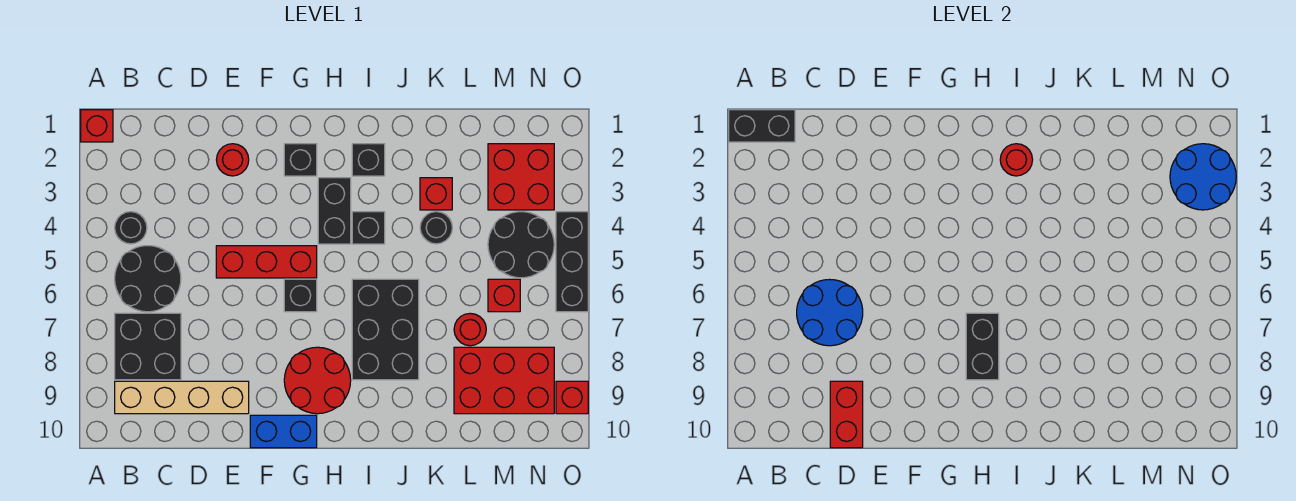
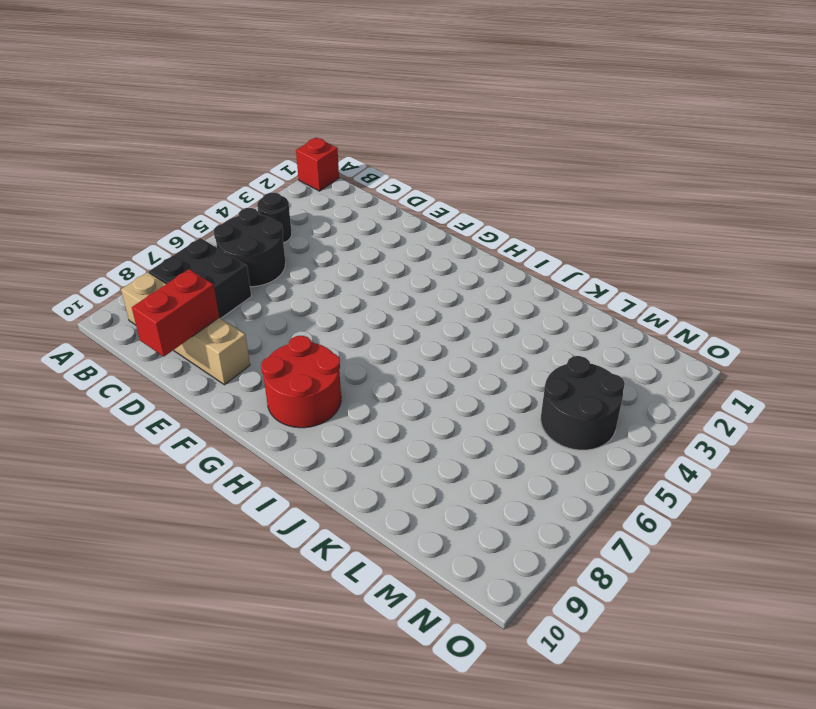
none -> red 1x1 round brick [216,144,249,176]
none -> red 1x3 brick [216,246,317,278]
none -> blue 1x2 brick [250,415,317,448]
none -> black 1x1 brick [284,144,317,176]

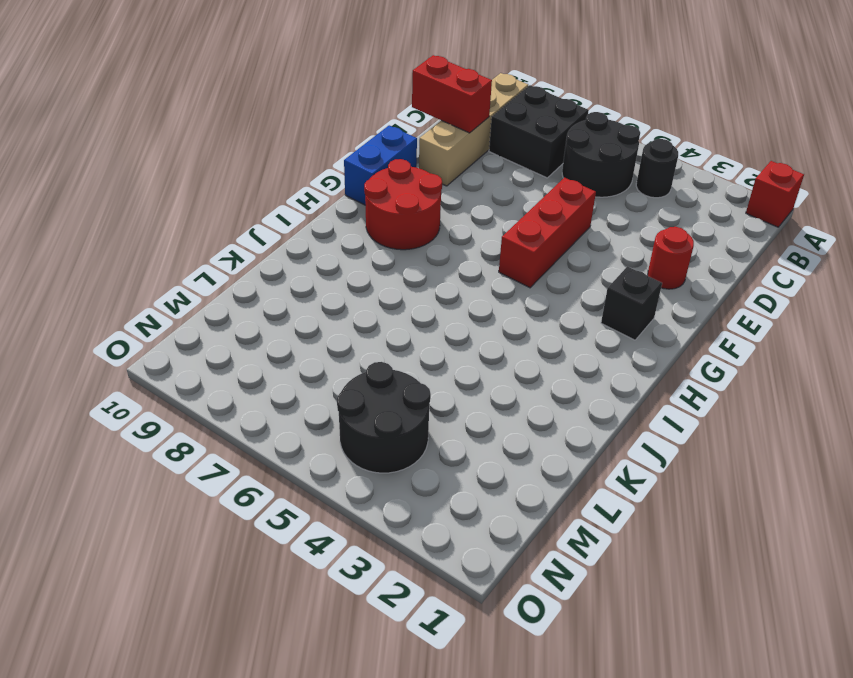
none -> black 1x1 brick [284,279,317,312]
none -> black 1x2 brick [318,178,351,244]
none -> black 1x1 brick [352,144,385,176]
none -> black 1x1 brick [352,212,385,244]

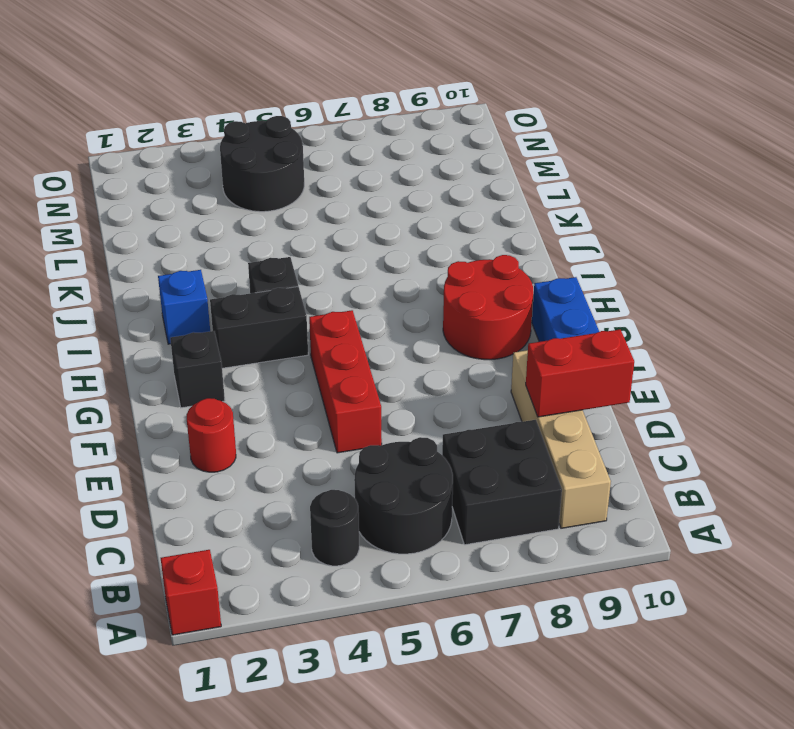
blue 1x1 brick [158,270,210,344] -> black 1x1 brick [352,144,385,176]
none -> black 1x1 brick [284,279,317,312]
none -> black 2x3 brick [352,279,419,380]
none -> red 1x1 brick [420,178,452,210]
none -> black 1x1 round brick [420,212,452,244]

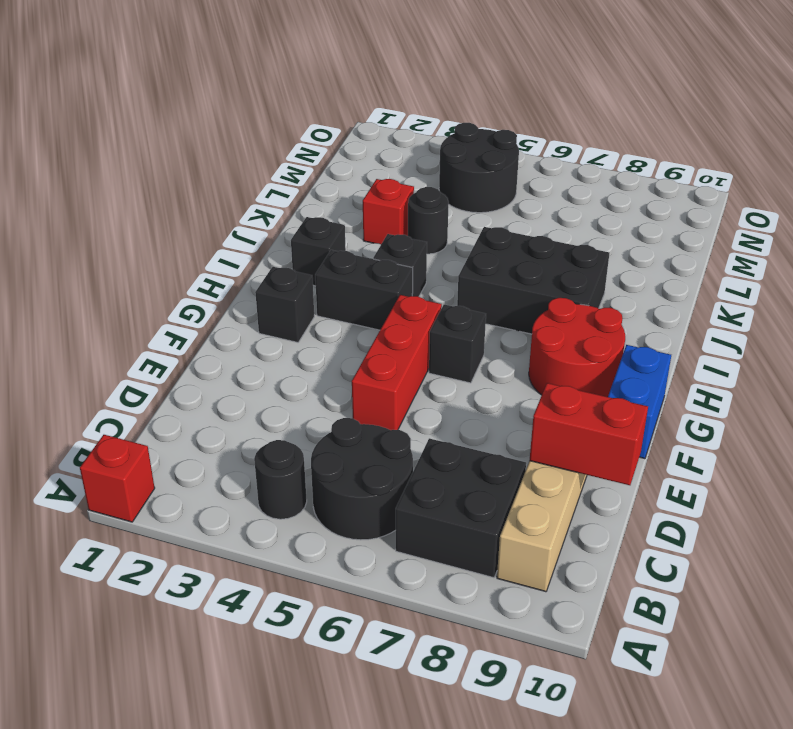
none -> red 1x1 round brick [216,144,249,176]
none -> red 1x1 round brick [454,313,486,346]
none -> red 2x3 brick [454,347,554,414]
none -> red 2x2 brick [488,144,554,210]

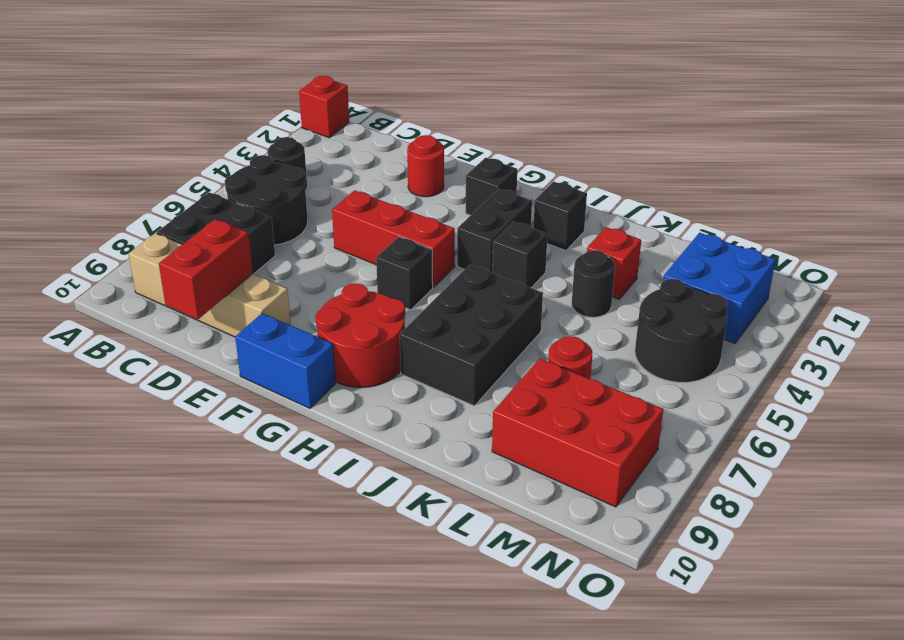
blue 2x2 brick [663,233,775,343] -> red 2x2 brick [488,144,554,210]
none -> red 1x1 brick [488,279,520,312]
none -> black 1x3 brick [556,212,588,312]
none -> red 1x1 brick [556,381,588,414]
none -> black 1x2 brick [729,110,795,142]

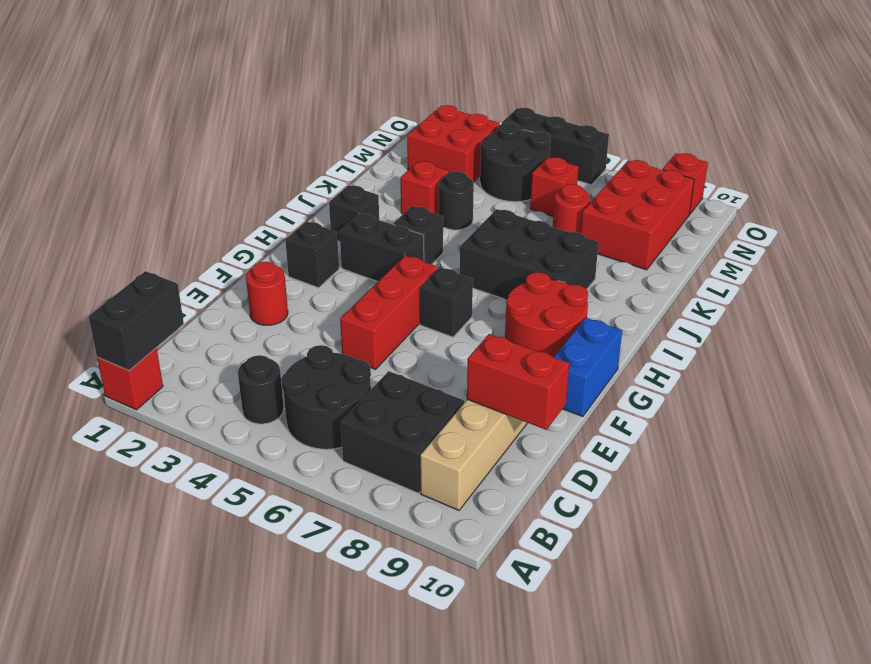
none -> blue 2x2 round brick [797,279,863,346]
none -> black 1x2 brick [966,313,999,380]
none -> red 1x1 round brick [1000,144,1033,176]
none -> blue 2x2 round brick [1170,144,1236,210]

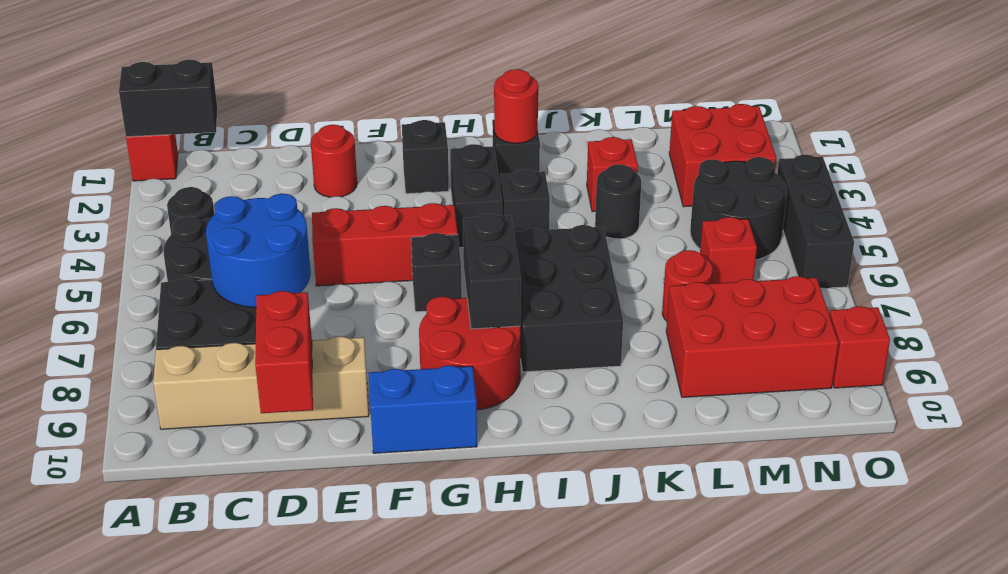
none -> blue 2x2 round brick [1170,144,1236,210]

